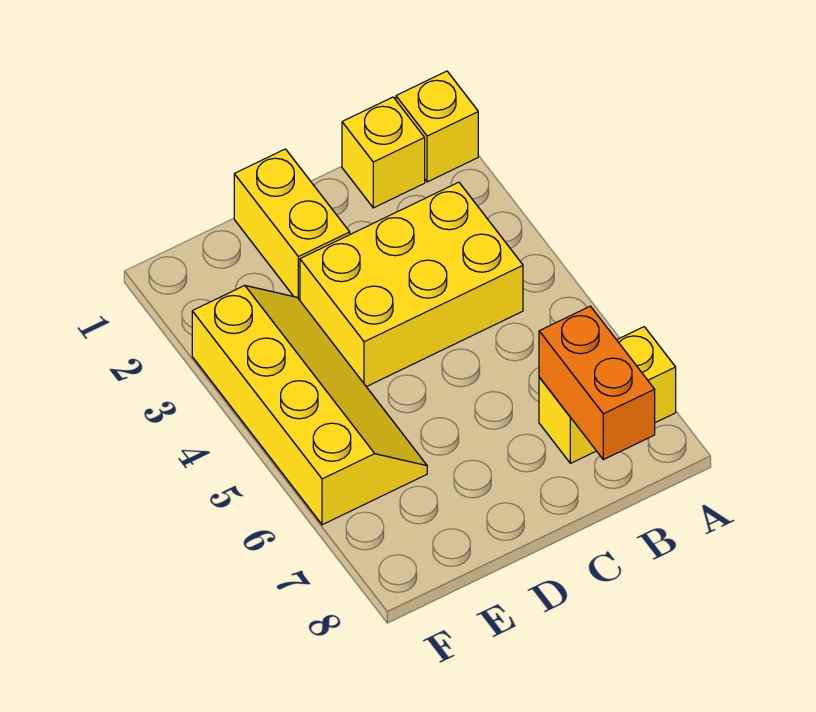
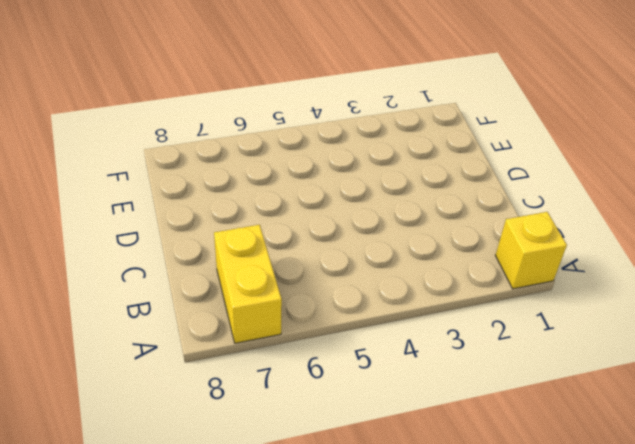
none -> yellow 1x1 brick [342,97,425,208]
none -> yellow 2x3 brick [300,182,523,387]

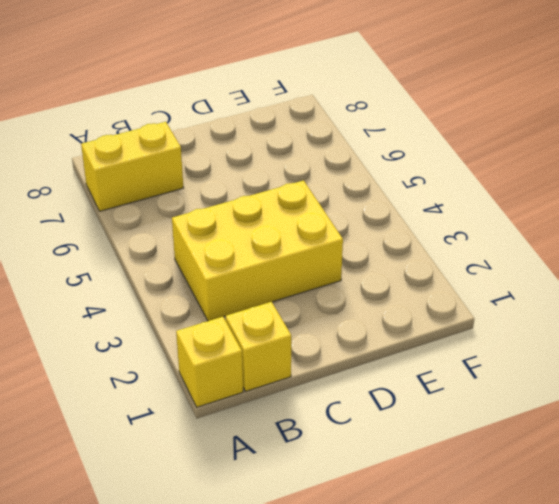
none -> yellow 1x2 brick [234,149,350,300]
none -> yellow 2x4 slope [192,286,427,525]

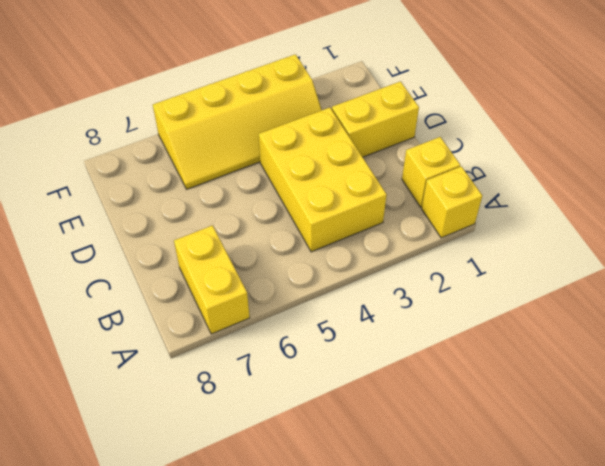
none -> orange 1x2 brick [539,306,655,460]

